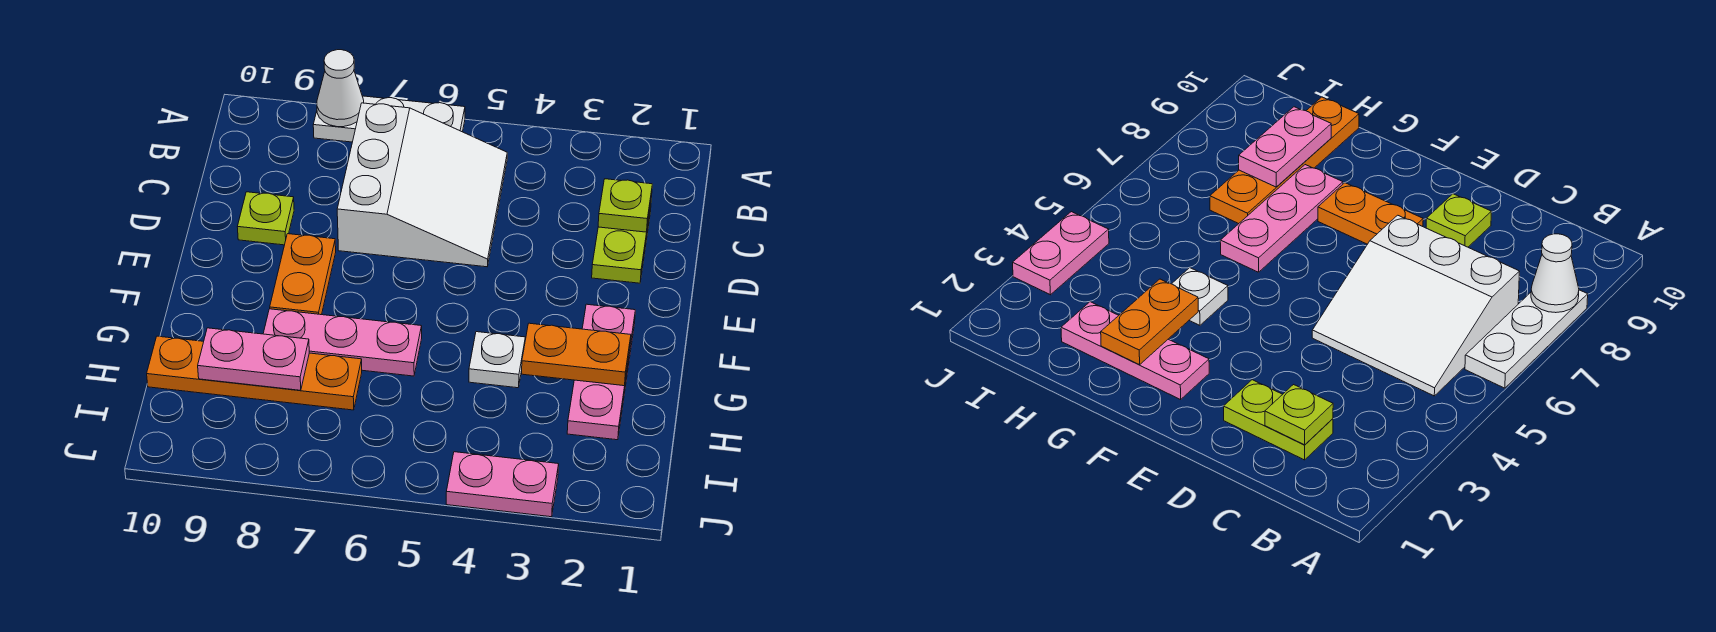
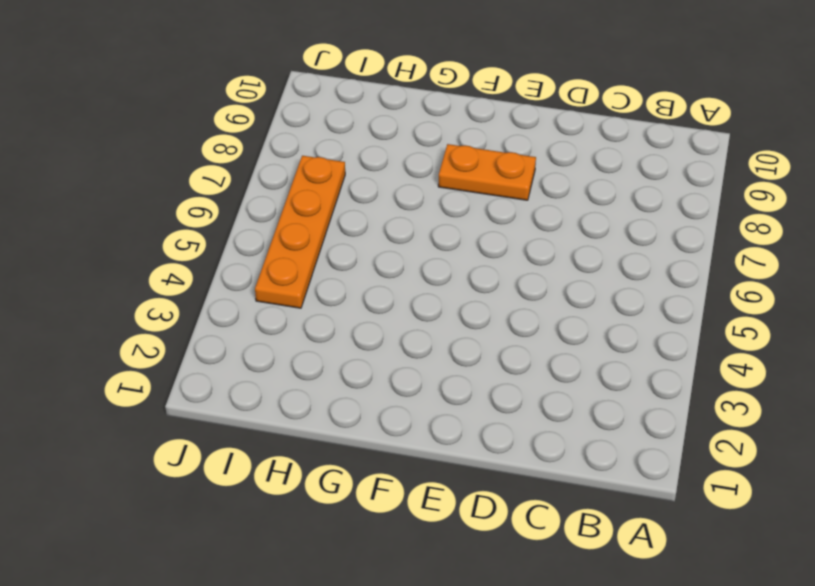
orange 1x4 plate [255,156,345,308] -> orange 1x4 plate moved to [147,336,362,410]
none -> white 1x3 plate [313,96,465,142]
none -> white 3x3 slope [337,103,507,267]
none -> lime 1x2 plate [592,205,651,283]

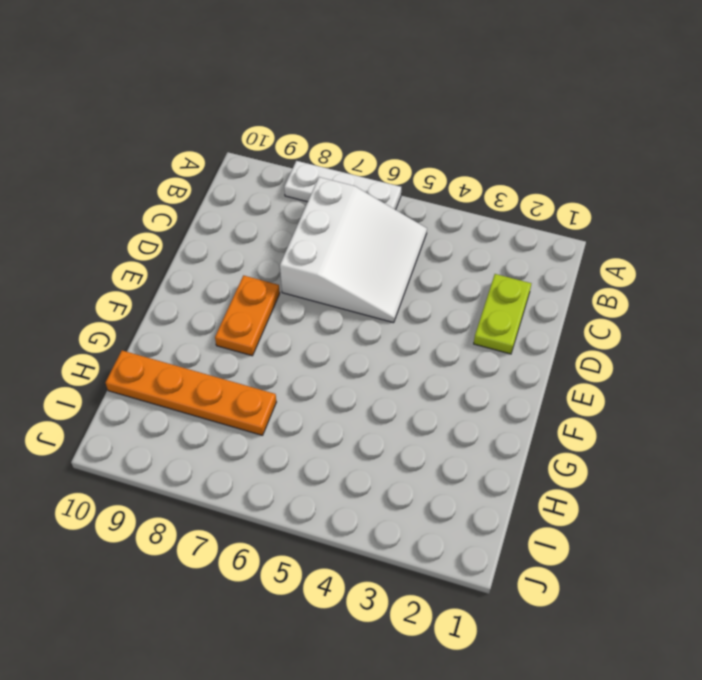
none -> lime 1x1 plate [237,192,294,245]
none -> pink 1x3 plate [567,304,635,440]
none -> white 1x1 plate [469,332,525,388]

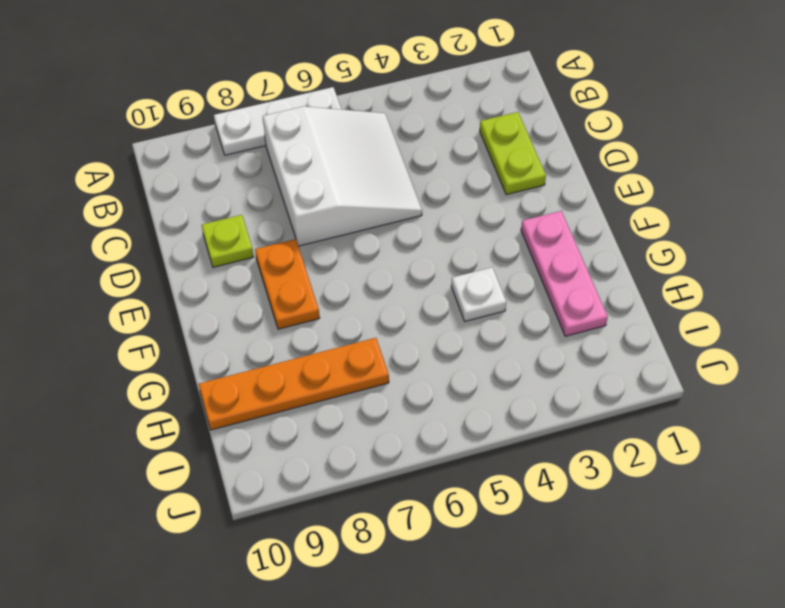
none -> pink 1x3 plate [263,309,422,376]
none -> pink 1x2 plate [446,452,559,517]
none -> white 1x1 cone [317,50,364,127]

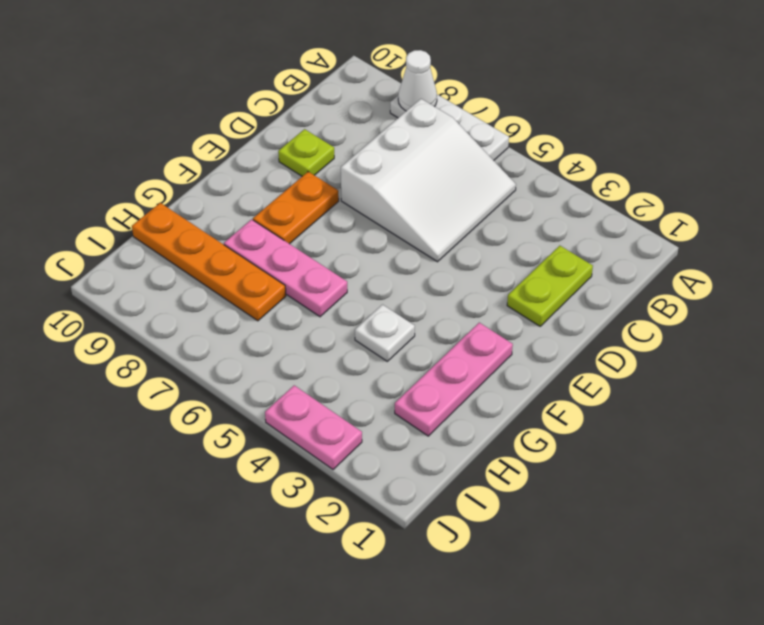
none -> lime 1x1 plate [598,179,652,232]
none -> orange 1x2 plate [522,323,631,386]
none -> pink 1x2 plate [198,328,309,390]

